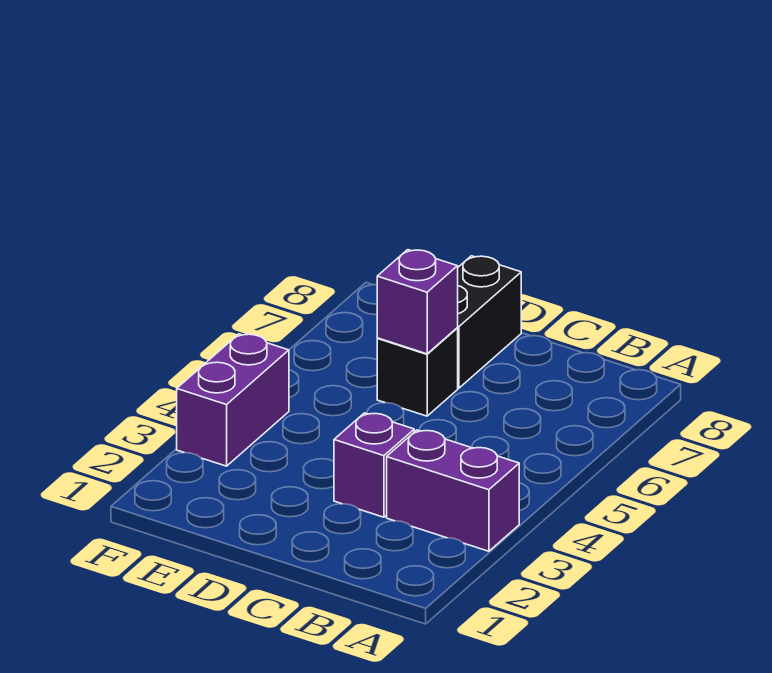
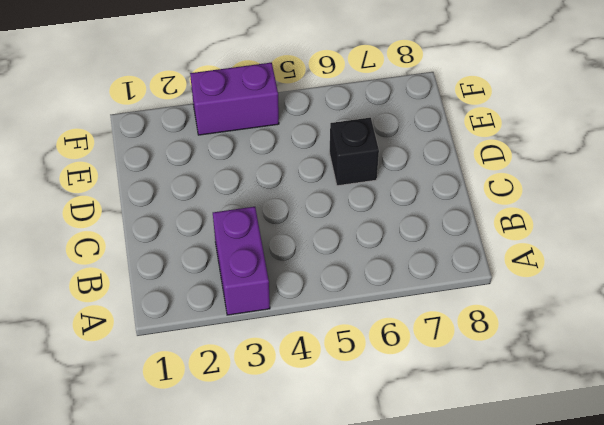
none -> purple 1x1 brick [334,413,414,517]
none -> black 1x2 brick [457,256,521,388]

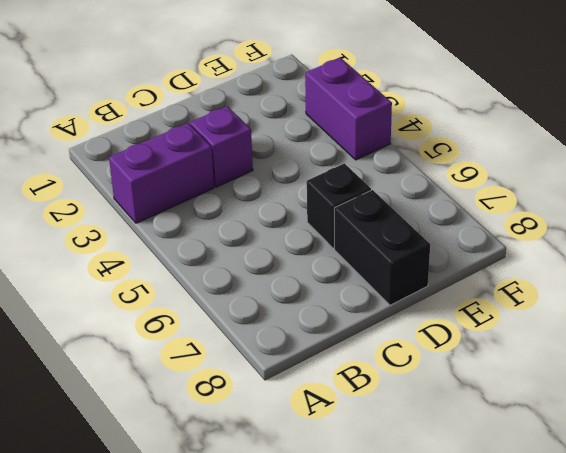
none -> purple 1x1 brick [377,250,458,354]

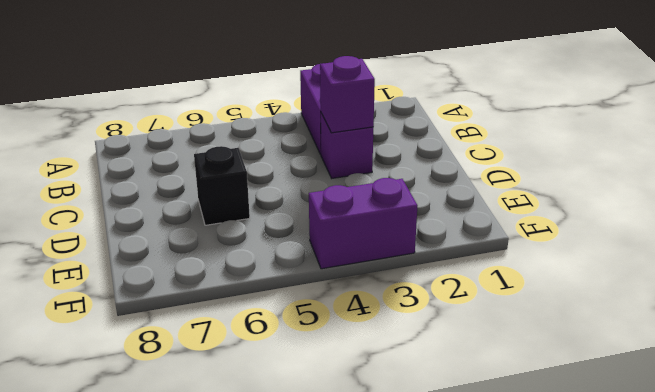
purple 1x1 brick [320,56,375,133] -> purple 1x1 brick moved to [377,250,458,354]
none -> black 1x2 brick [457,256,521,388]

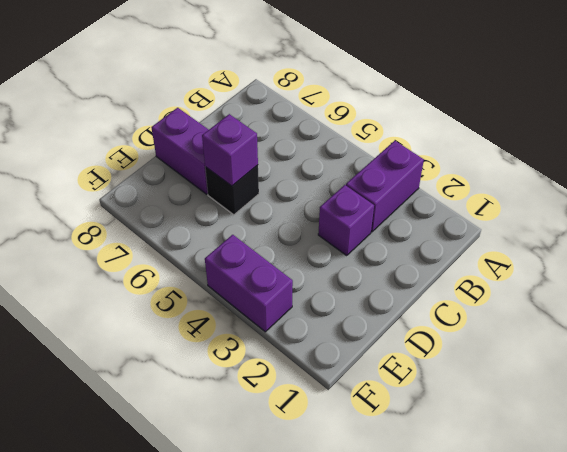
purple 1x2 brick [151,108,209,194] -> black 1x2 brick [457,256,521,388]

